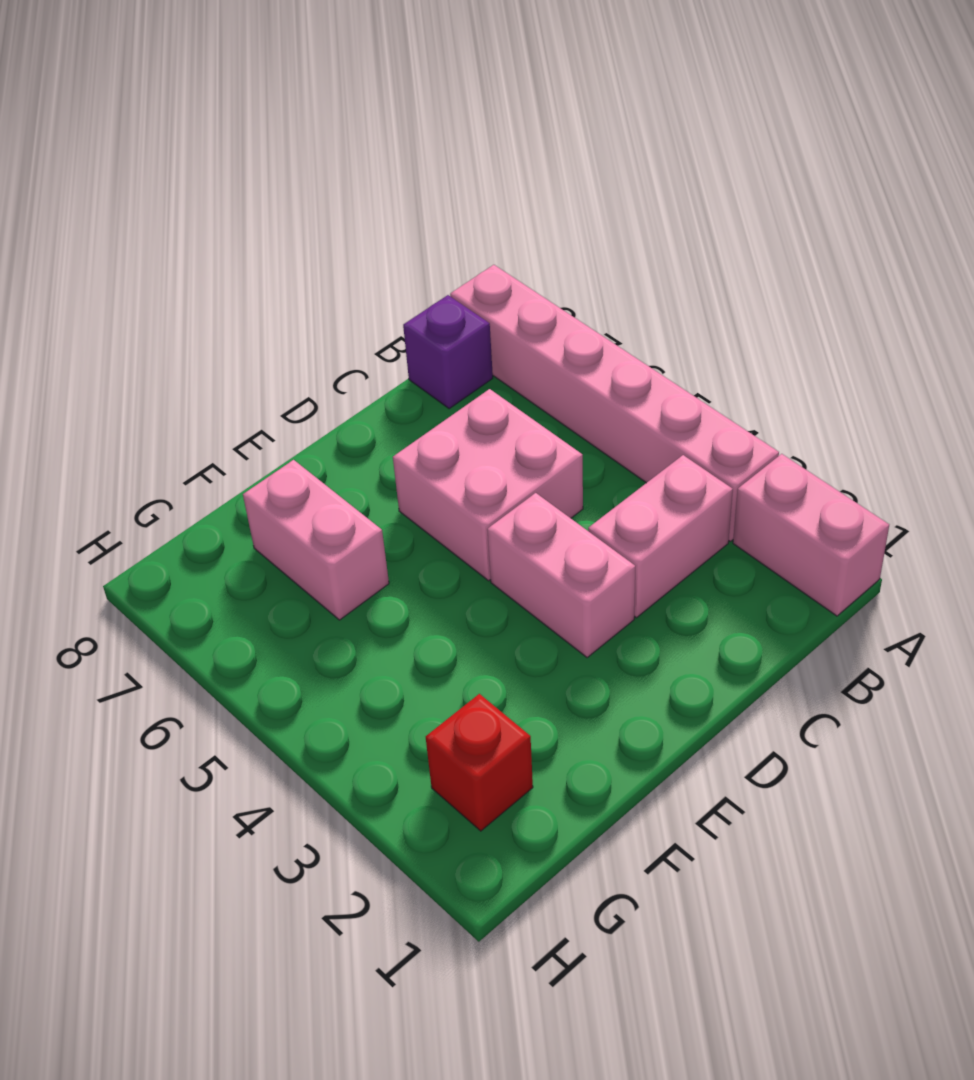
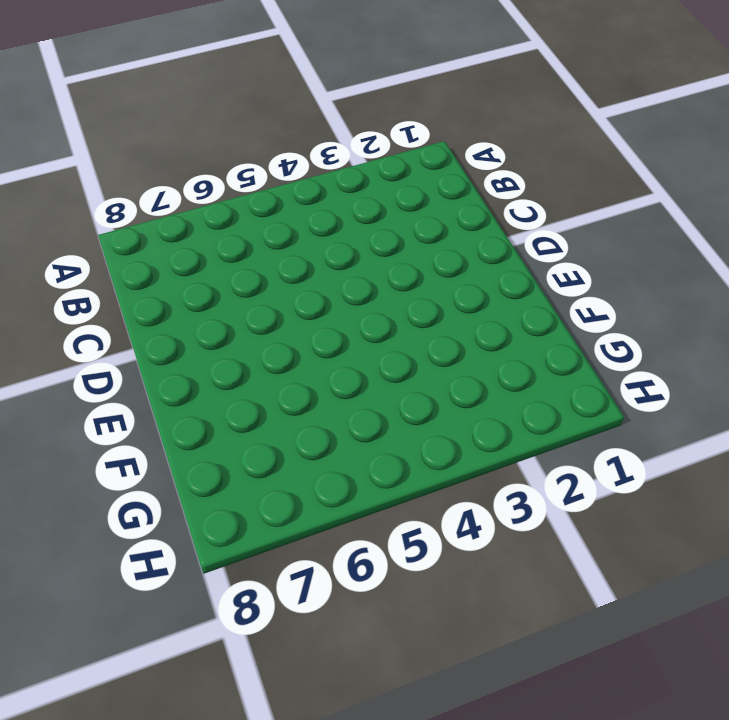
none -> pink 1x2 brick [733,454,889,616]
none -> pink 1x6 brick [450,265,779,541]

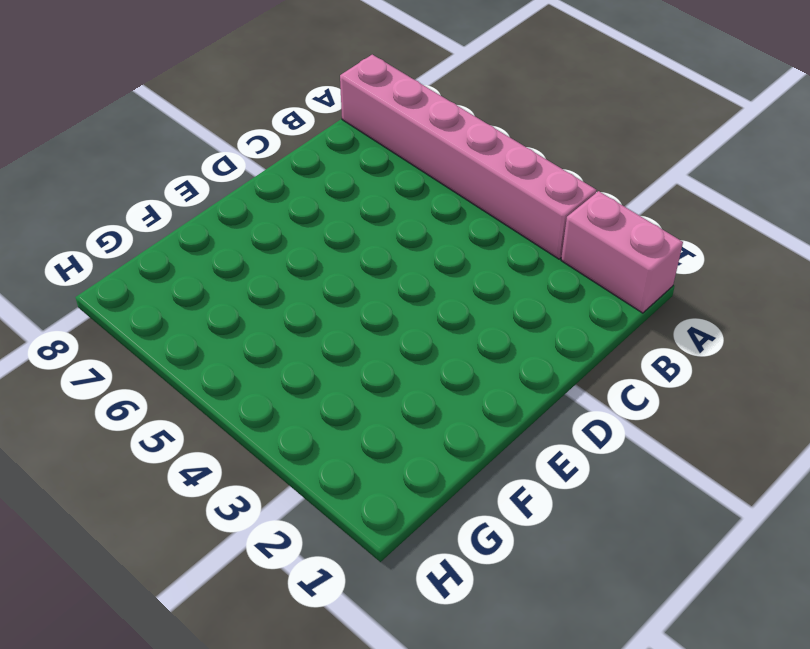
none -> pink 1x2 brick [588,455,733,618]
none -> purple 1x1 brick [403,295,493,409]

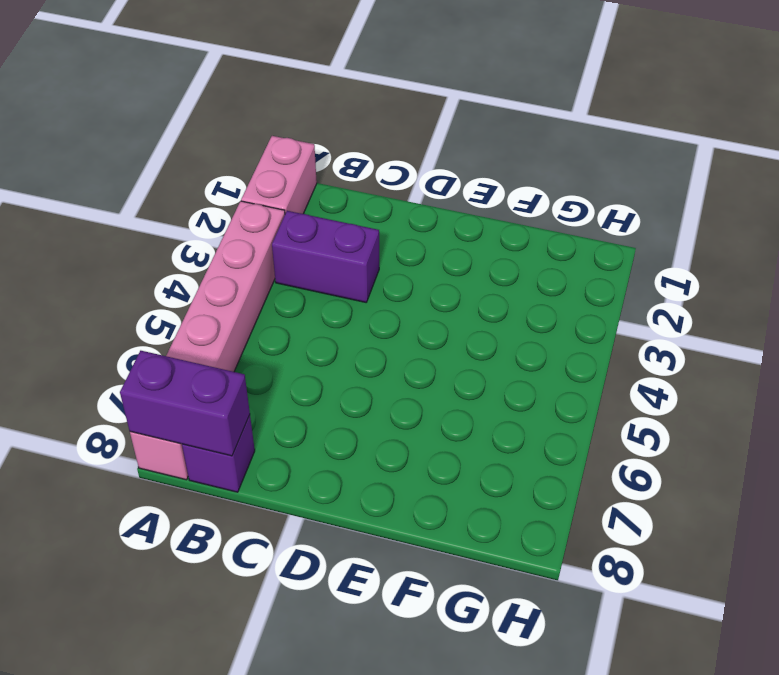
purple 1x2 brick [120,351,250,456] -> none
purple 1x2 brick [272,211,379,302] -> pink 1x2 brick [588,455,733,618]
none -> pink 2x2 brick [393,389,583,581]
none -> pink 1x2 brick [487,493,635,657]

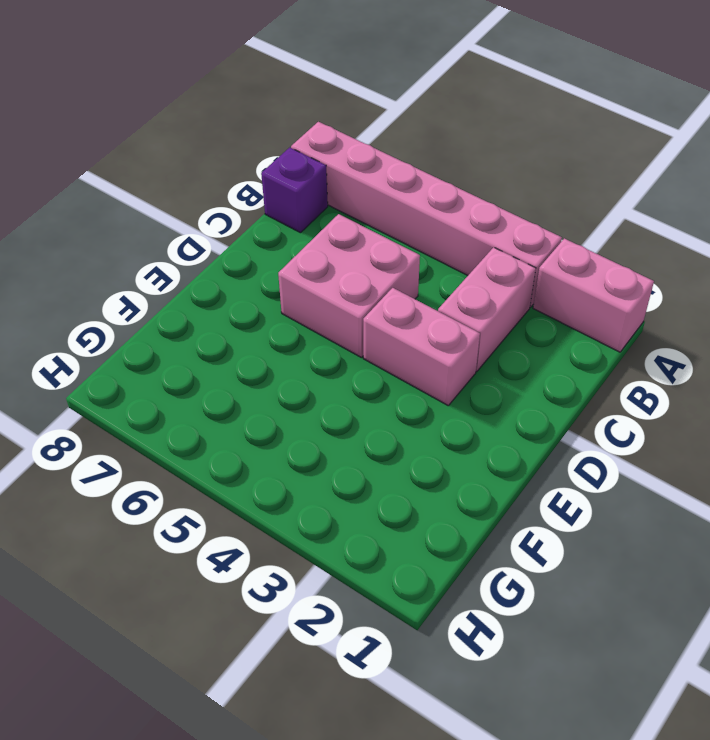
none -> pink 1x2 brick [243,460,389,620]
none -> red 1x1 brick [426,694,533,831]

